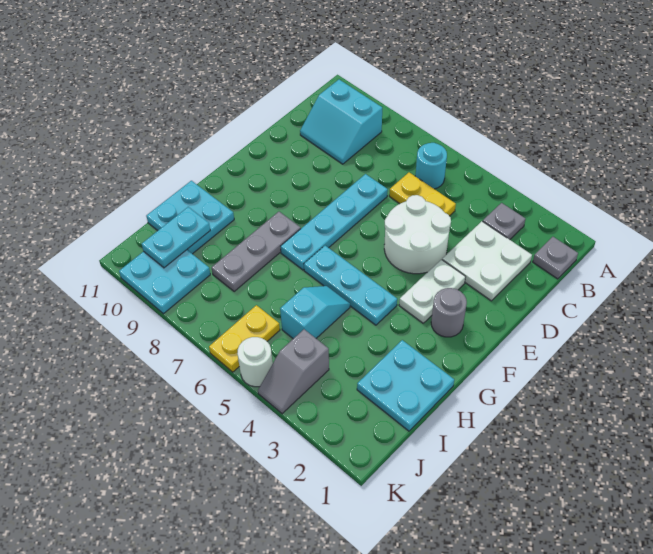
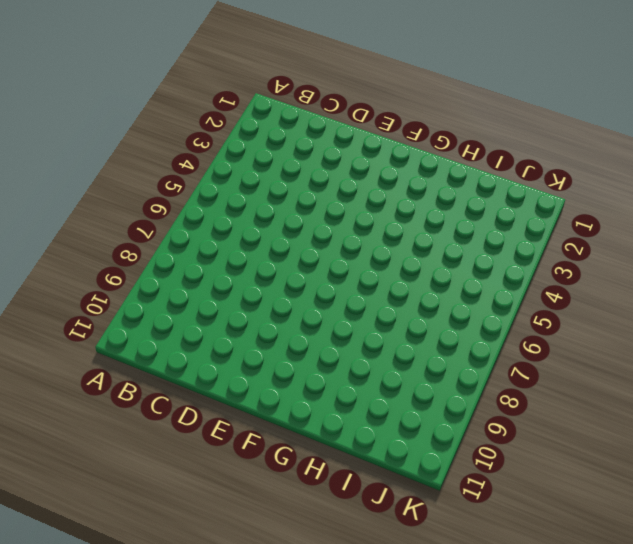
none -> grey 1x1 plate [533,237,578,279]
none -> grey 1x1 plate [483,203,525,240]
none -> cyan 1x1 round brick [415,143,447,189]

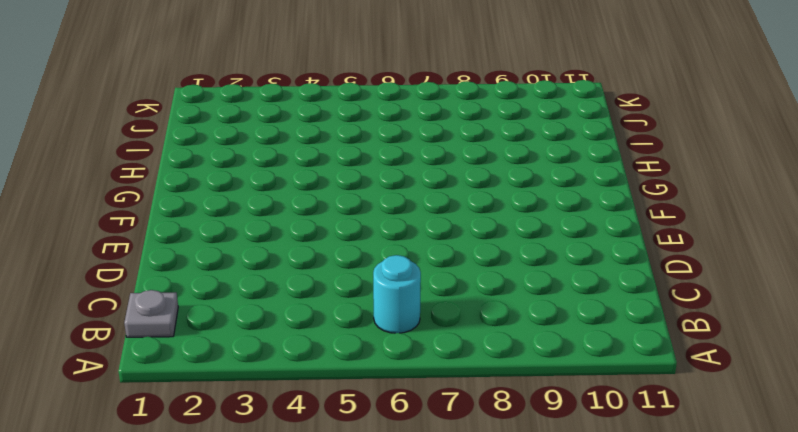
none -> grey 1x1 plate [483,203,525,240]
none -> cyan 2x2 slope [300,80,382,164]
none -> white 2x2 plate [442,221,532,301]

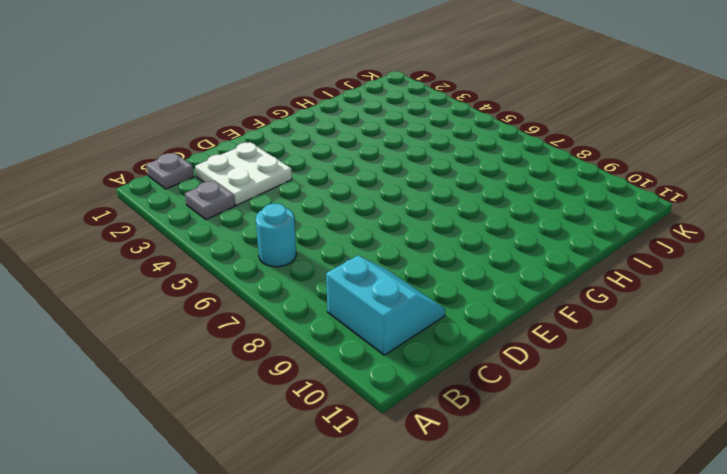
none -> yellow 1x2 plate [389,172,456,216]
none -> white 2x2 round brick [384,195,451,274]
none -> cyan 1x4 plate [281,174,388,270]

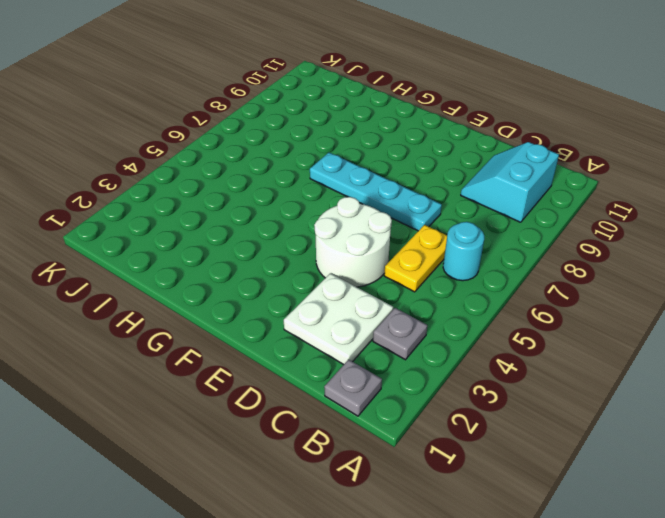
none -> white 1x2 plate [399,259,466,323]
none -> grey 1x1 round brick [431,288,467,337]
none -> cyan 1x3 plate [304,246,397,325]

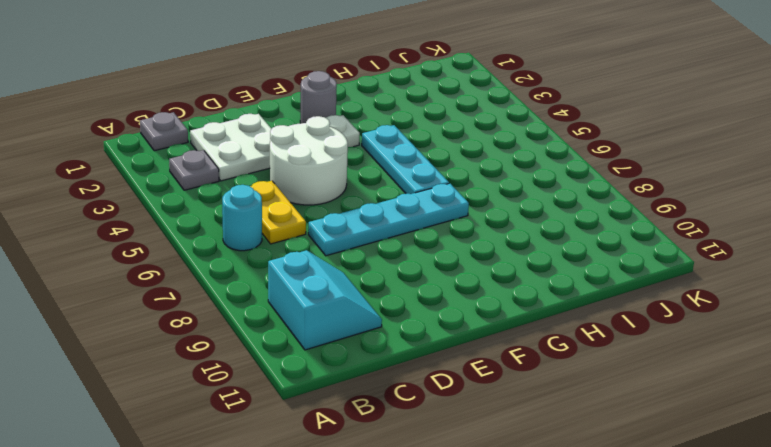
none -> grey 1x3 plate [212,212,301,292]
none -> cyan 2x2 plate [357,340,454,431]
none -> cyan 1x2 slope [280,286,350,339]

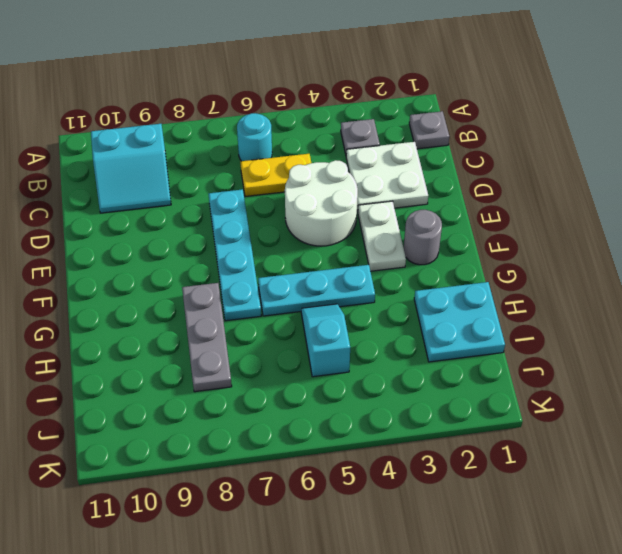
none -> cyan 2x2 plate [146,181,234,254]
none -> grey 1x2 slope [258,329,329,414]
none -> yellow 1x2 plate [209,305,280,372]

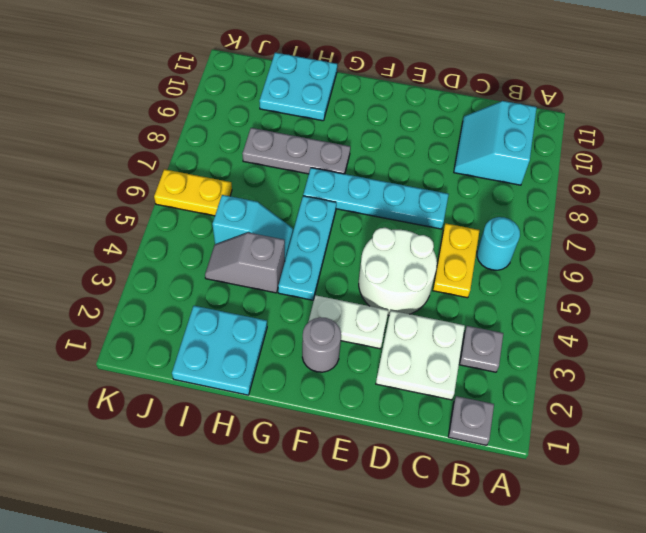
grey 1x2 slope [205,233,285,293] -> grey 1x2 slope moved to [258,329,329,414]
none -> cyan 2x2 plate [119,250,210,314]
none -> white 1x1 round brick [237,337,273,387]
none -> cyan 1x2 plate [142,207,210,268]

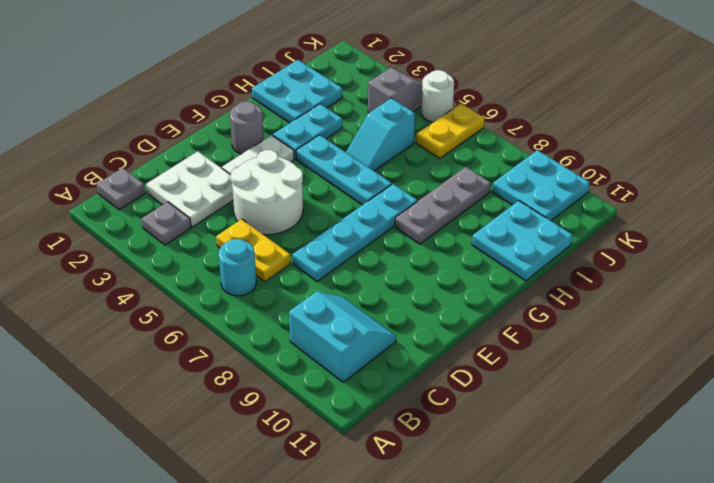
cyan 1x2 plate [273,104,342,159] -> cyan 1x2 plate moved to [142,207,210,268]

